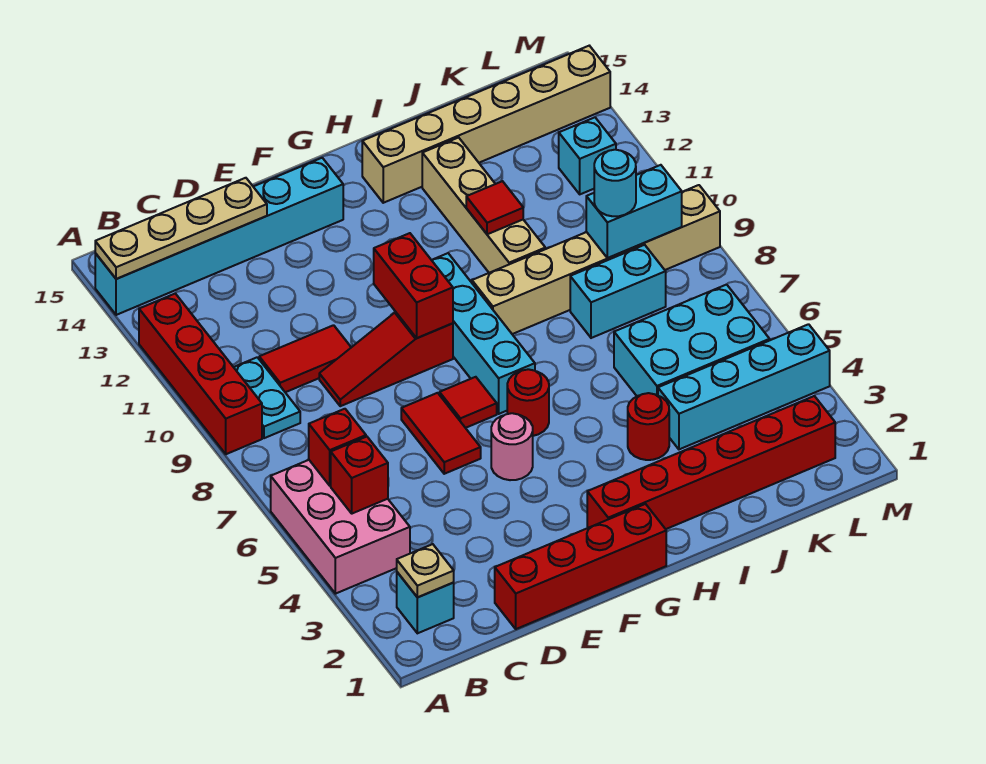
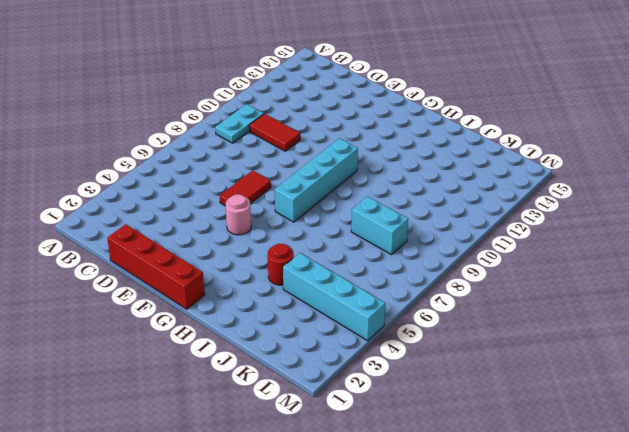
none -> pink 2x3 brick [271,460,410,594]
none -> red 1x4 brick [139,293,262,454]
none -> cyan 1x6 brick [95,158,343,315]
none -> cyan 1x1 brick [397,572,454,633]

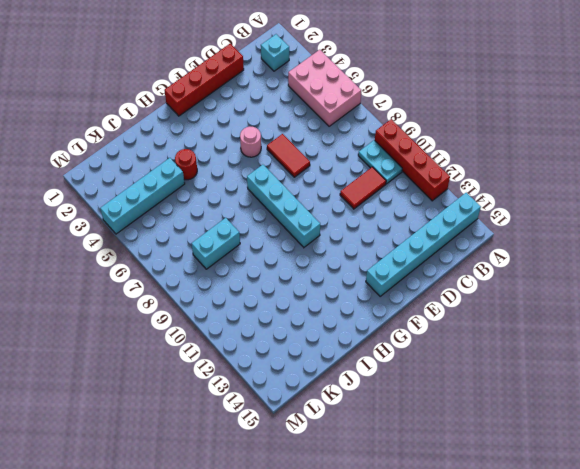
none -> red 1x3 slope [319,312,453,406]
none -> red 1x1 tile [440,377,497,428]
none -> red 1x6 brick [587,396,835,529]
none -> red 1x1 round brick [507,369,549,436]

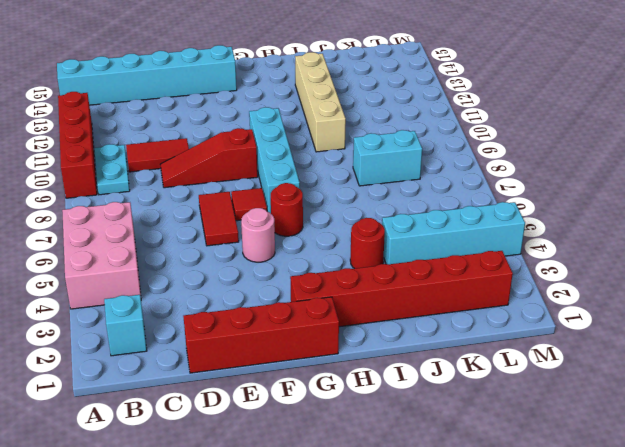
none -> tan 1x6 brick [472,185,720,334]
none -> tan 1x6 brick [362,46,610,203]
none -> cyan 2x3 brick [614,285,770,396]
none -> cyan 1x1 brick [559,117,616,194]

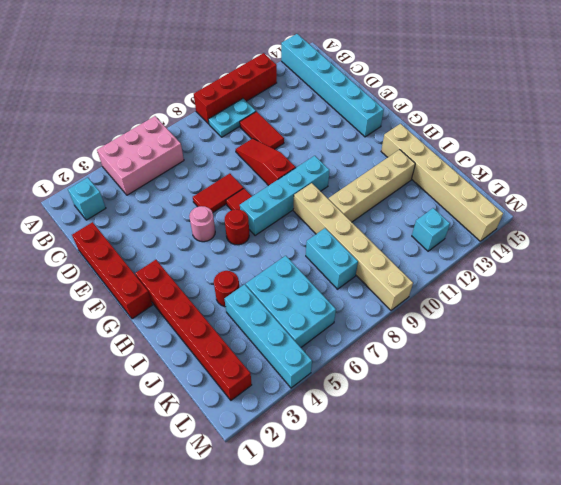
none -> tan 1x4 plate [95,178,267,279]
none -> tan 1x1 plate [397,544,454,597]
none -> red 1x1 brick [331,437,388,514]
none -> red 1x1 brick [309,409,366,486]

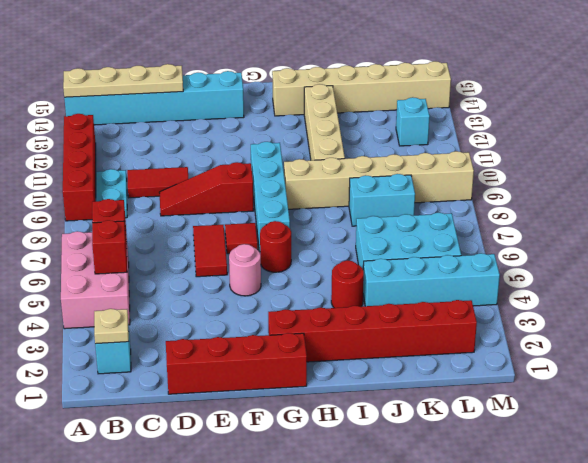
none -> red 1x2 brick [374,233,453,338]
none -> red 1x1 tile [466,181,523,234]
none -> cyan 1x2 brick [586,165,682,258]
none -> cyan 1x1 round brick [594,150,636,216]

